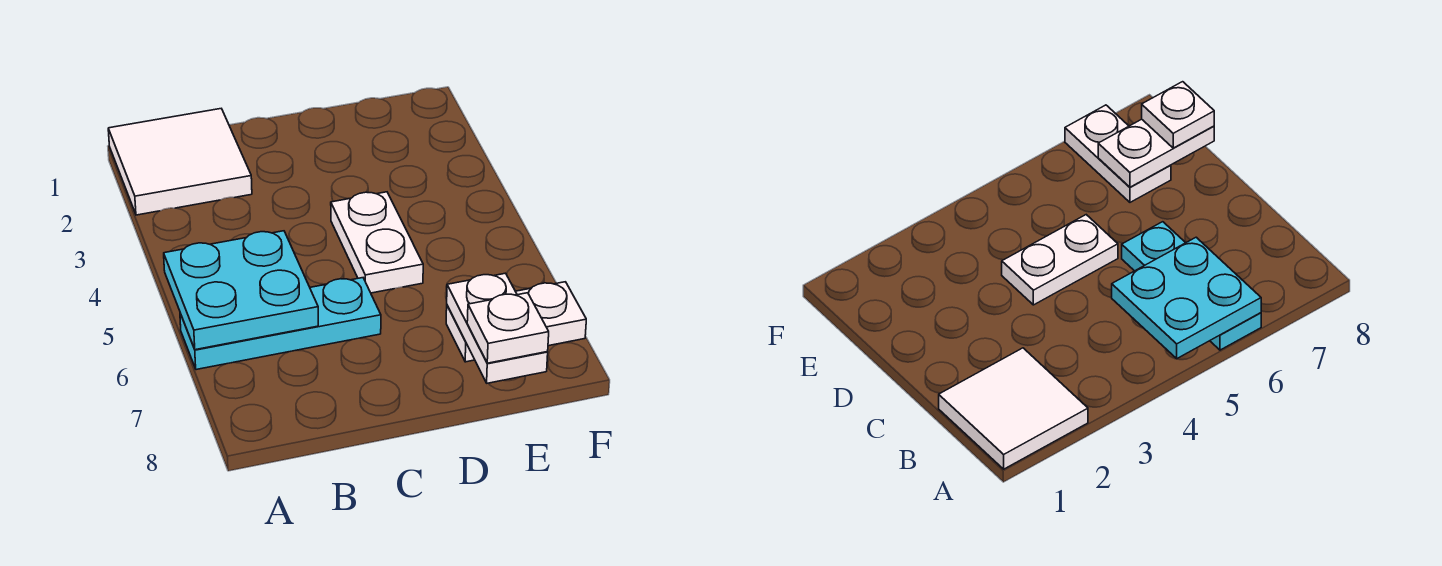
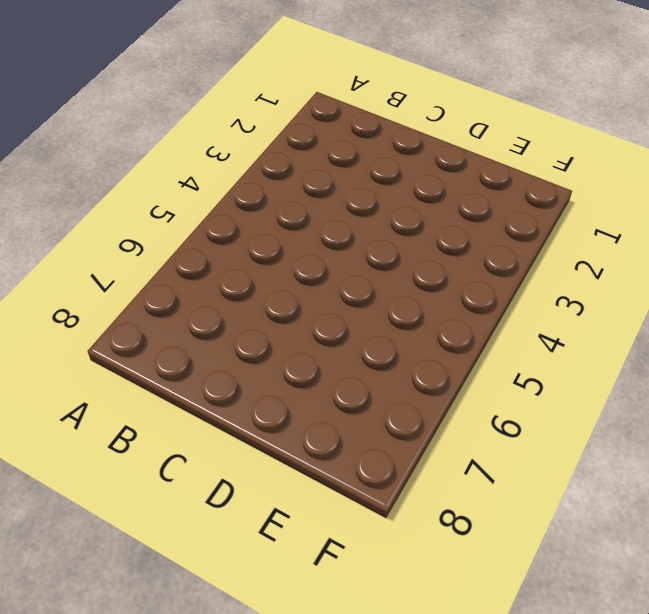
none -> white 2x2 tile [108,109,252,215]
none -> cyan 1x3 plate [180,278,381,370]

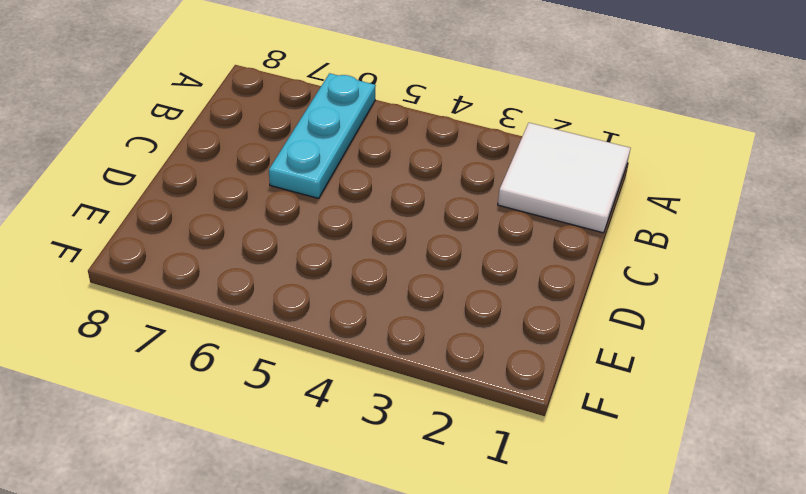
none -> white 1x2 plate [331,192,423,293]
none -> white 1x2 plate [446,282,586,362]

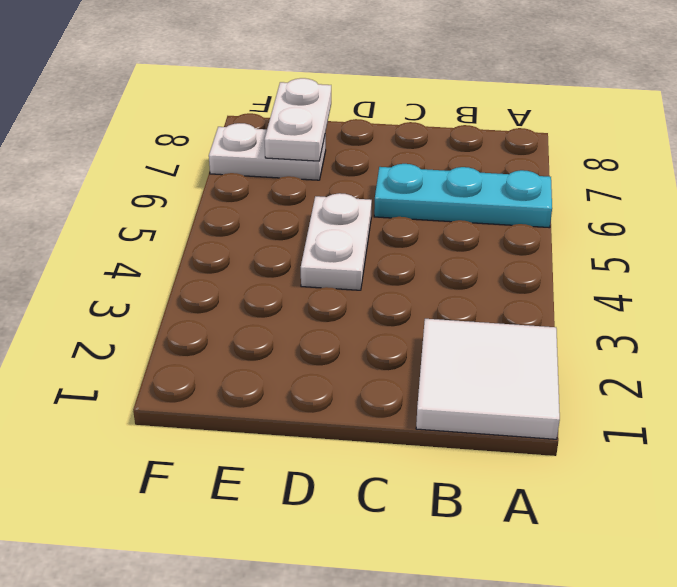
none -> cyan 2x2 plate [164,231,318,350]
none -> white 1x1 plate [467,293,549,363]

